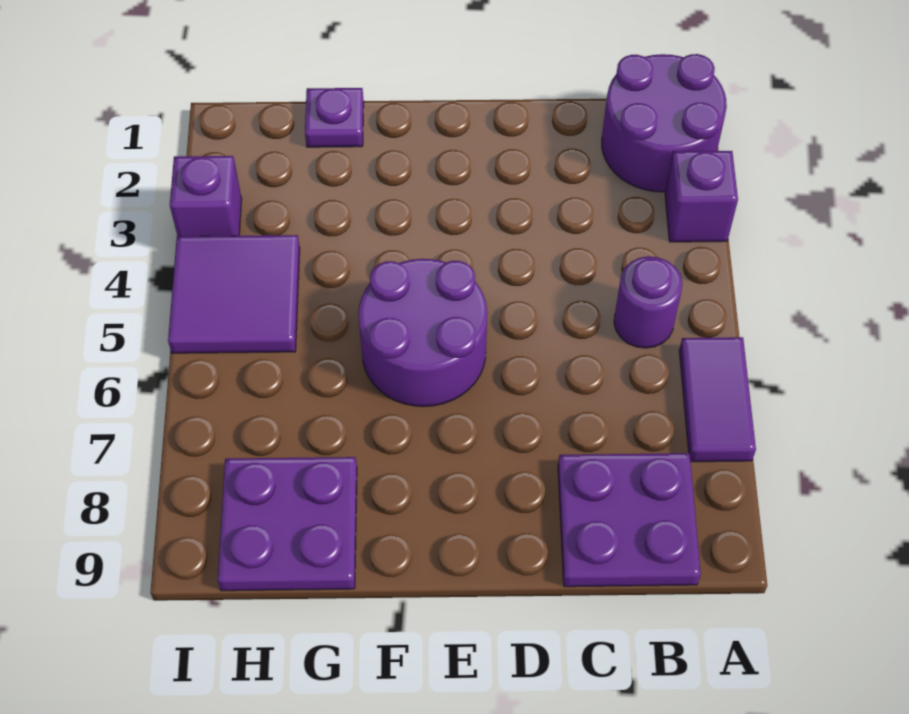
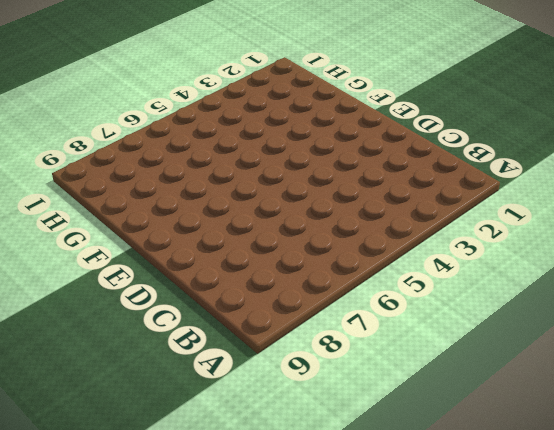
none -> purple 2x2 round brick [602,54,727,192]
none -> purple 1x1 brick [665,151,738,242]

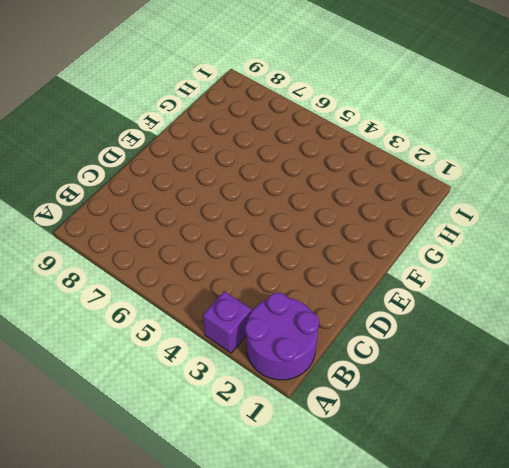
none -> purple 1x2 tile [679,337,756,462]
none -> purple 1x1 round brick [614,256,682,348]

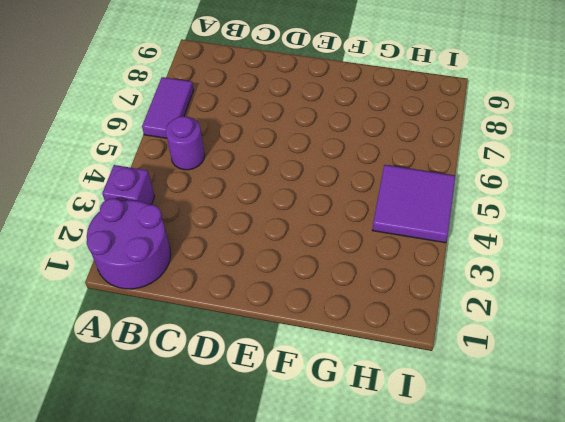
none -> purple 2x2 plate [558,453,701,587]
none -> purple 2x2 round brick [358,259,487,407]

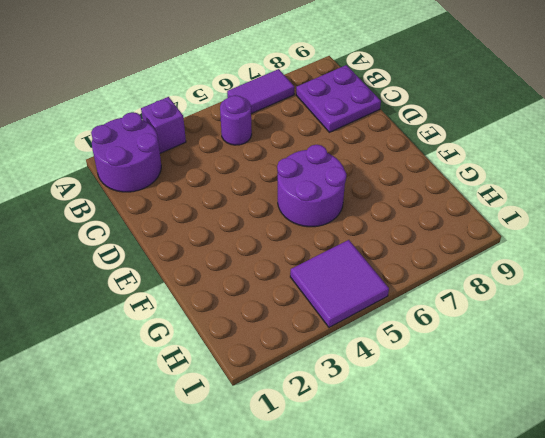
none -> purple 1x1 plate [305,88,364,147]
none -> purple 2x2 plate [218,457,357,591]

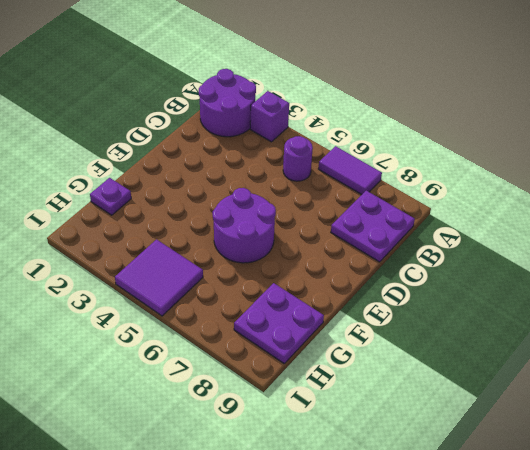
none -> purple 1x1 brick [170,156,242,236]

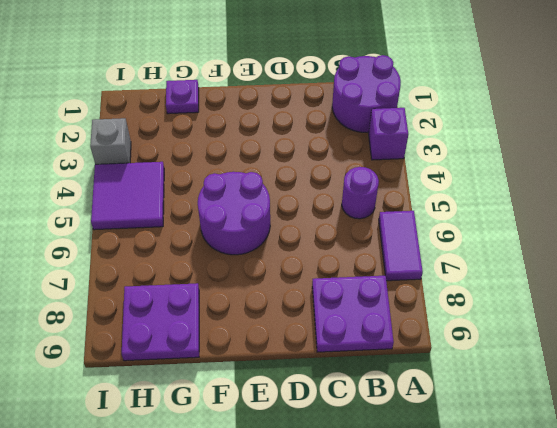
grey 1x1 brick [90,118,131,164] -> purple 1x1 brick [170,156,242,236]

